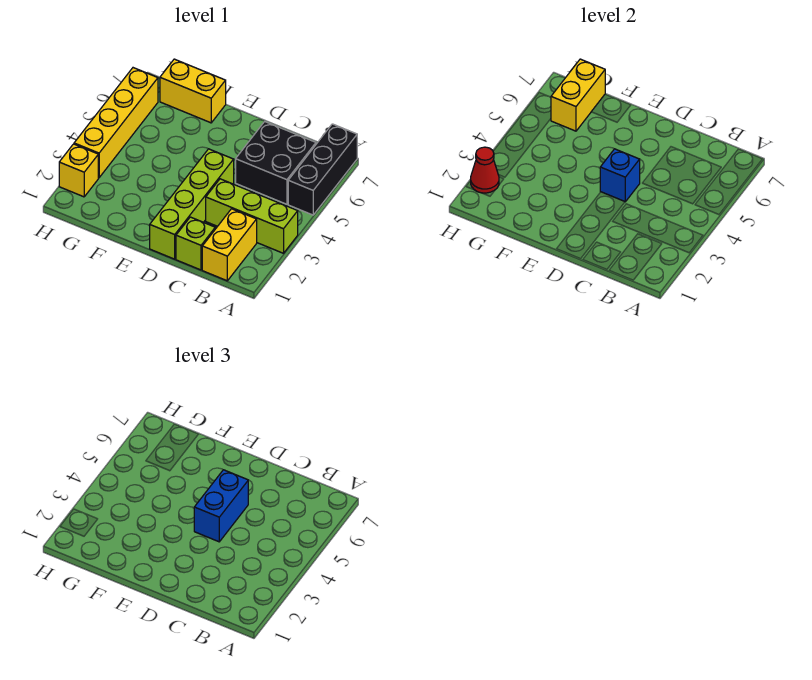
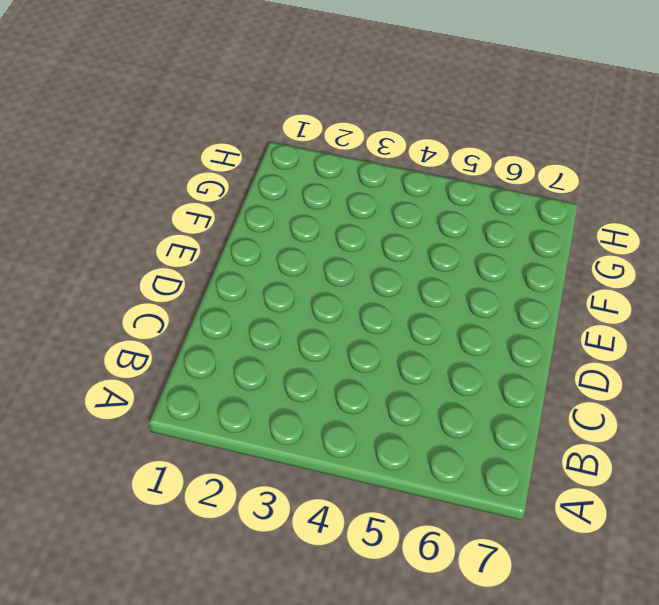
none -> lime 1x3 brick [206,179,298,253]
none -> black 1x3 brick [288,124,357,215]
none -> yellow 1x2 brick [202,209,257,281]

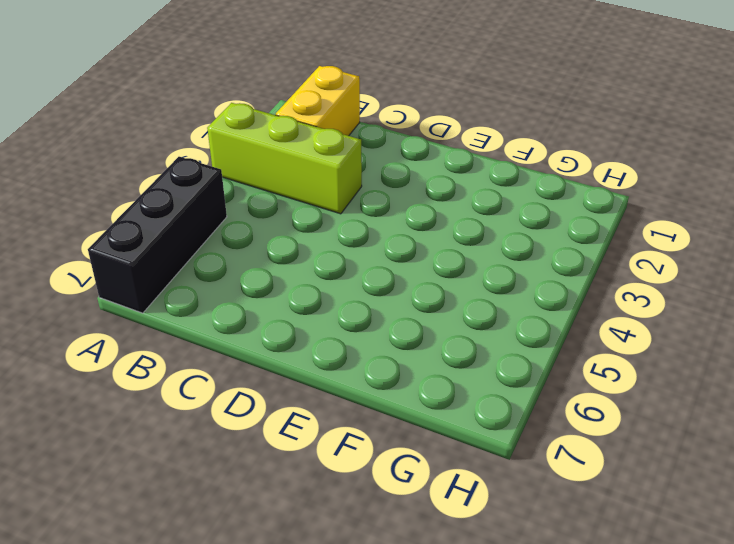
none -> black 2x2 brick [236,121,316,204]
none -> lime 1x1 brick [176,217,215,270]
none -> lime 1x4 brick [150,149,234,259]

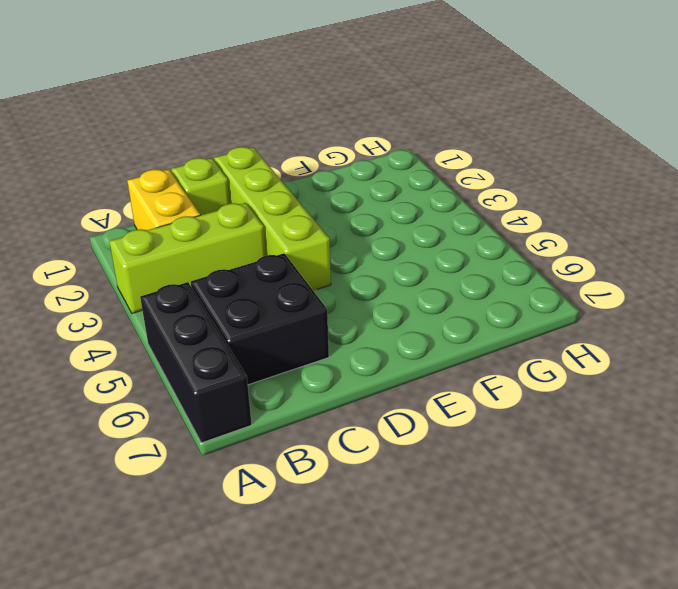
none -> yellow 1x2 brick [160,59,226,123]
none -> yellow 1x1 brick [59,144,98,197]
none -> yellow 1x4 brick [74,68,158,178]

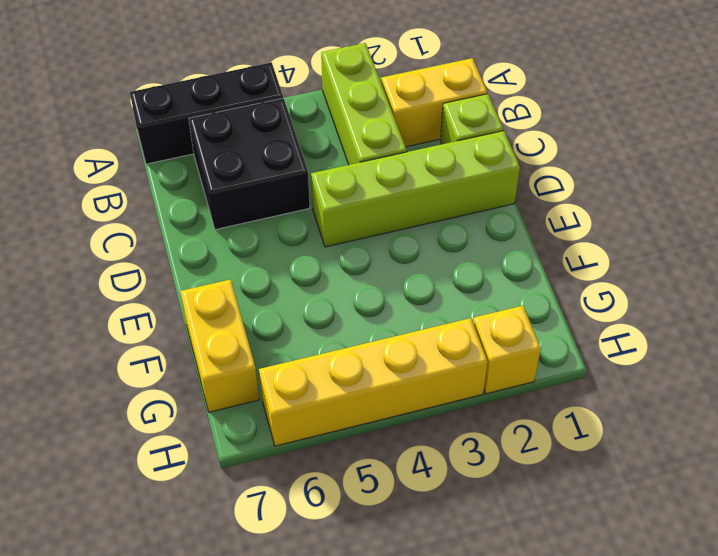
none -> blue 1x1 brick [600,149,640,202]
none -> yellow 1x2 brick [551,59,605,131]
none -> red 1x1 cone [471,147,499,193]

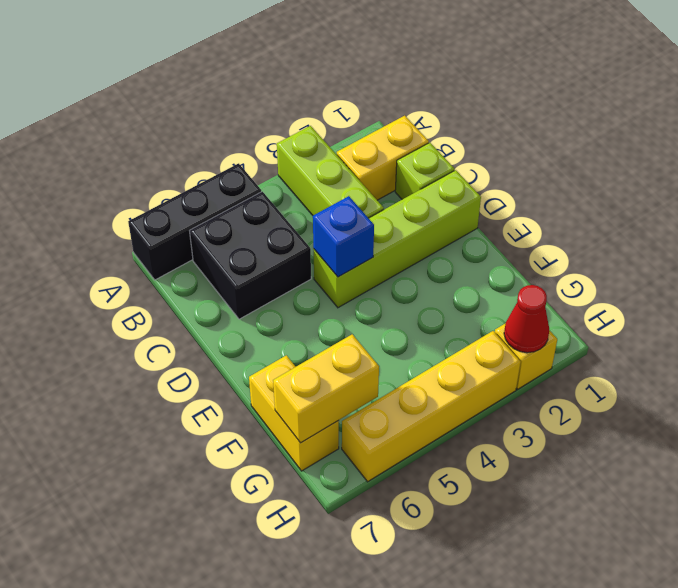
none -> blue 1x2 brick [194,470,248,542]

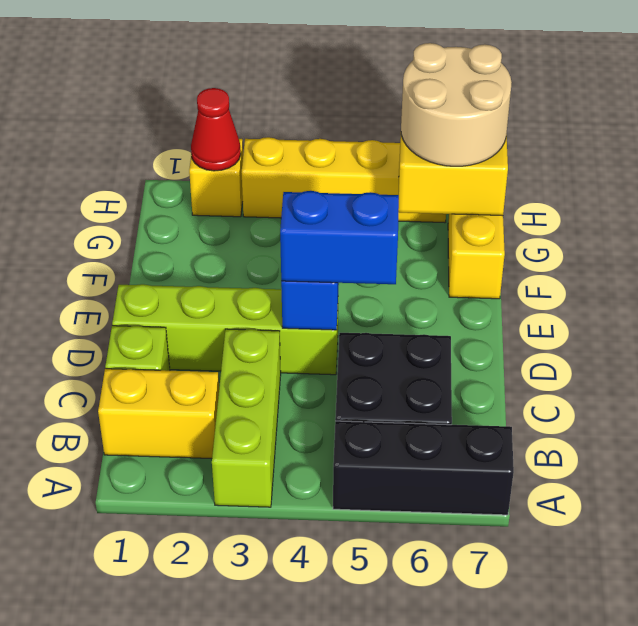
tan 2x2 round brick [401,43,512,166] -> none

